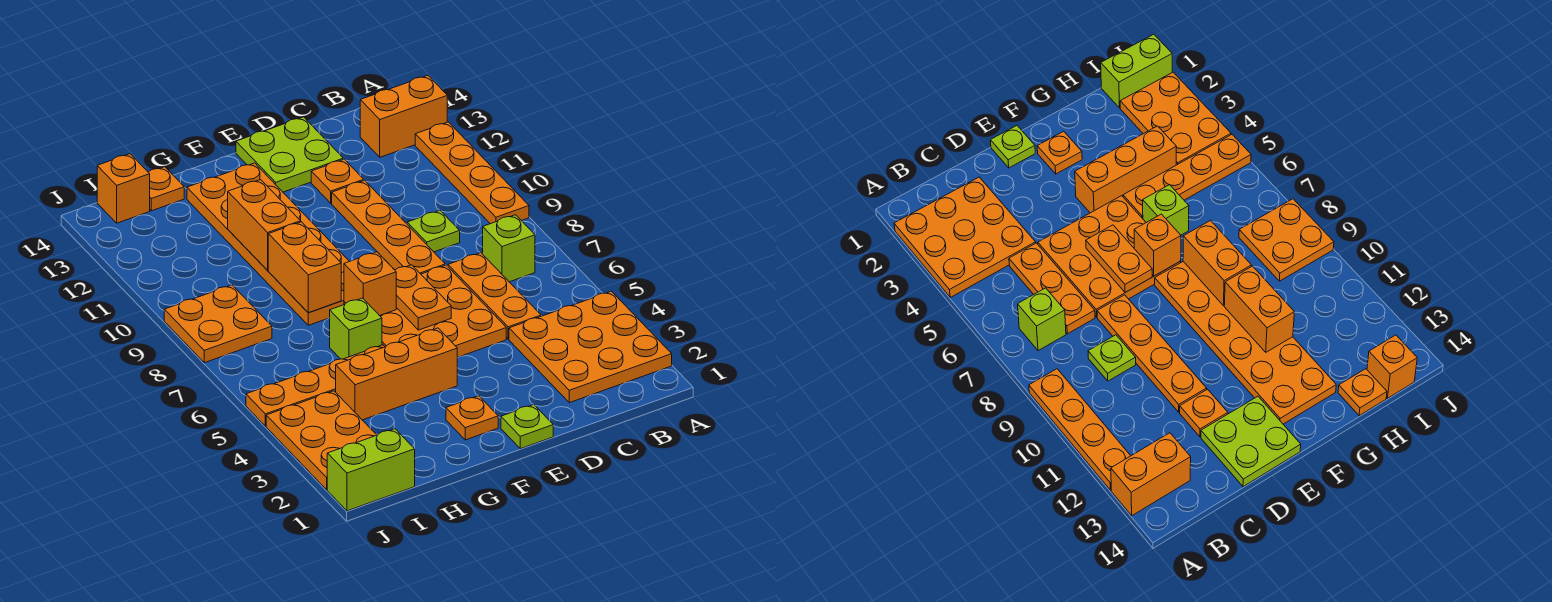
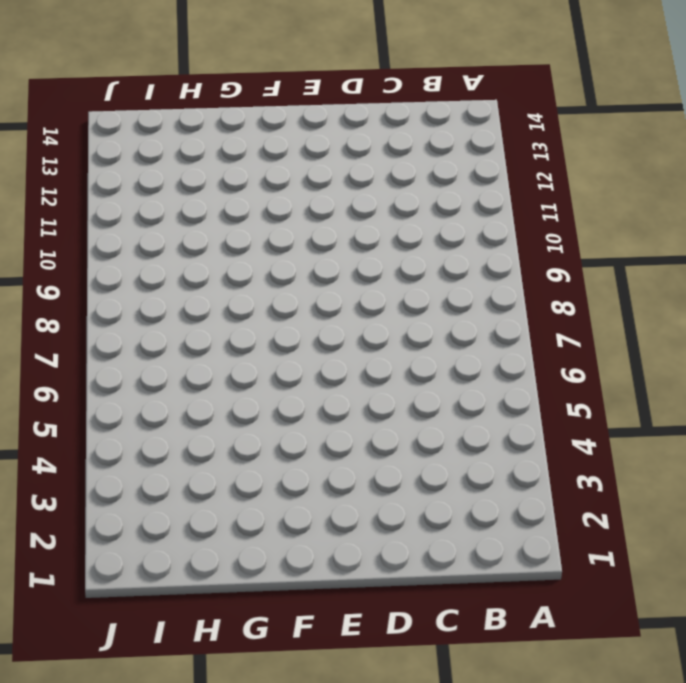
none -> orange 3x3 plate [509,291,672,403]
none -> orange 1x4 plate [415,122,529,224]
none -> orange 1x2 brick [360,75,447,157]

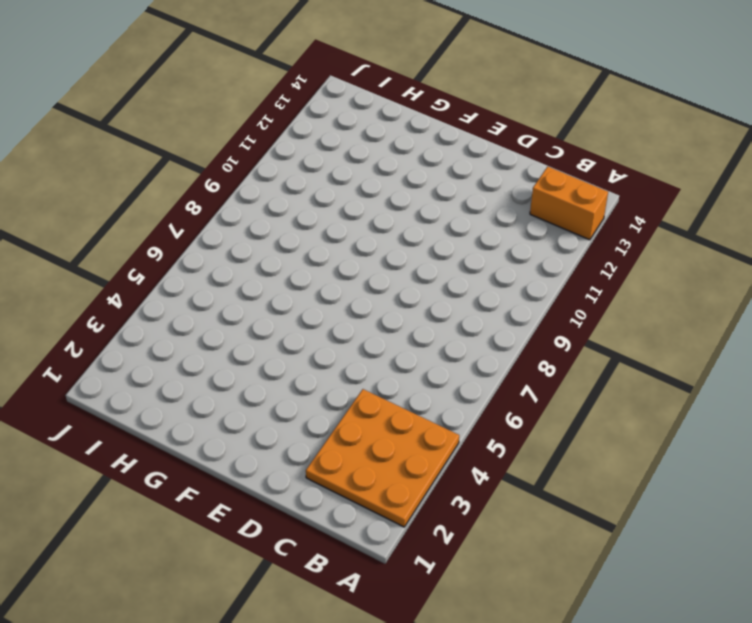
none -> orange 1x4 plate [415,122,529,224]
none -> lime 1x1 brick [483,215,535,282]
none -> orange 1x3 plate [448,253,541,339]

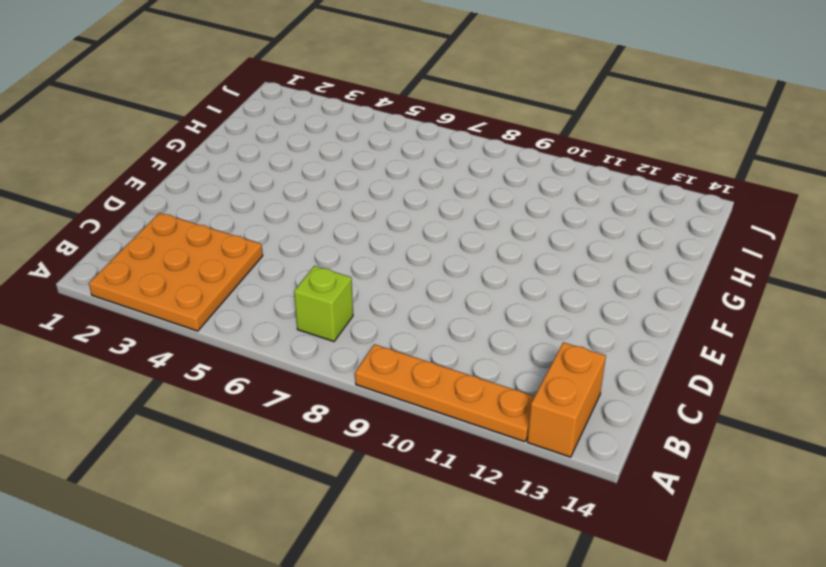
none -> orange 1x3 plate [448,253,541,339]
none -> lime 1x1 plate [407,211,460,252]
none -> orange 3x3 plate [344,265,506,357]

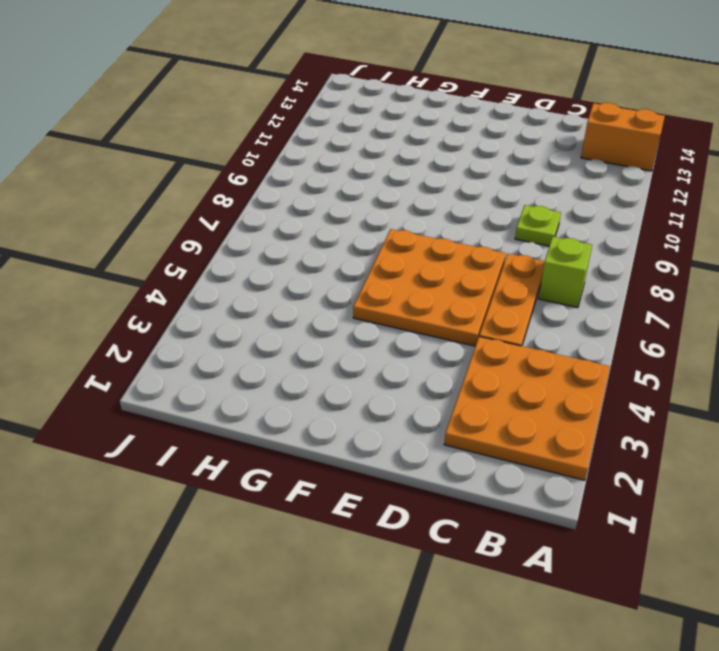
none -> orange 1x4 plate [415,122,529,224]
none -> orange 1x4 plate [332,180,445,274]
none -> orange 1x1 plate [311,159,364,203]

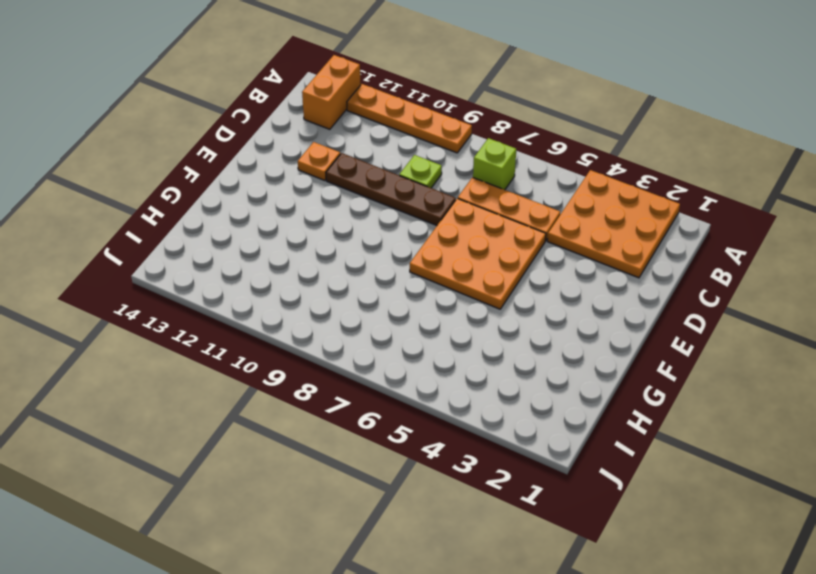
brown 1x4 plate [326,153,456,225] -> orange 1x4 plate [332,180,445,274]
none -> lime 2x2 plate [236,117,343,192]
none -> lime 1x1 plate [501,405,553,449]
none -> orange 1x1 plate [446,396,498,440]

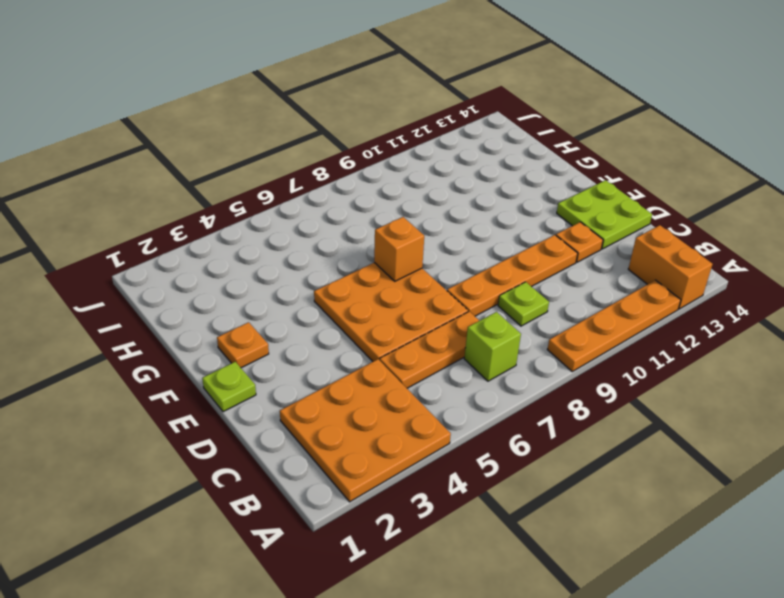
none -> orange 1x3 brick [336,328,457,420]
none -> orange 2x6 plate [187,163,349,325]
none -> orange 1x4 plate [246,345,385,426]

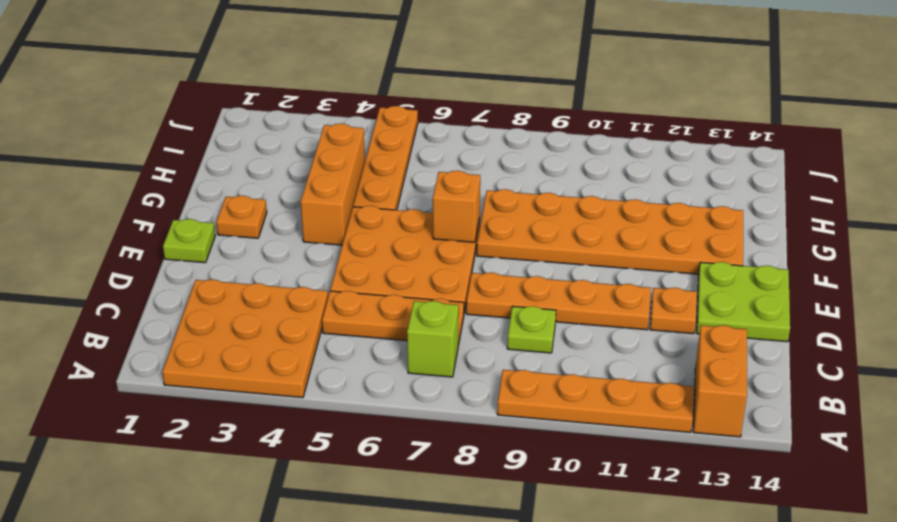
none -> lime 1x1 brick [330,298,382,359]
none -> orange 1x1 plate [148,167,184,211]
none -> lime 1x2 brick [327,429,415,511]

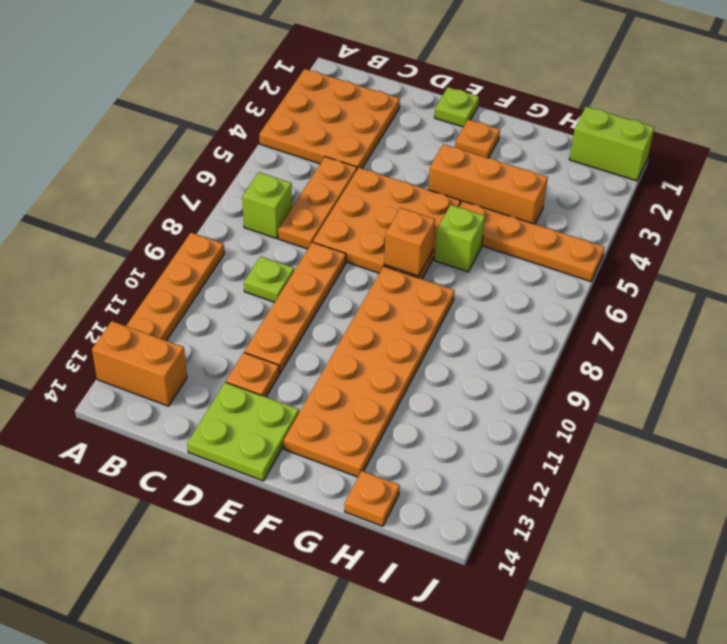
none -> orange 2x3 plate [266,391,376,490]
none -> orange 2x2 plate [164,285,272,363]
none -> orange 1x1 brick [97,154,150,223]

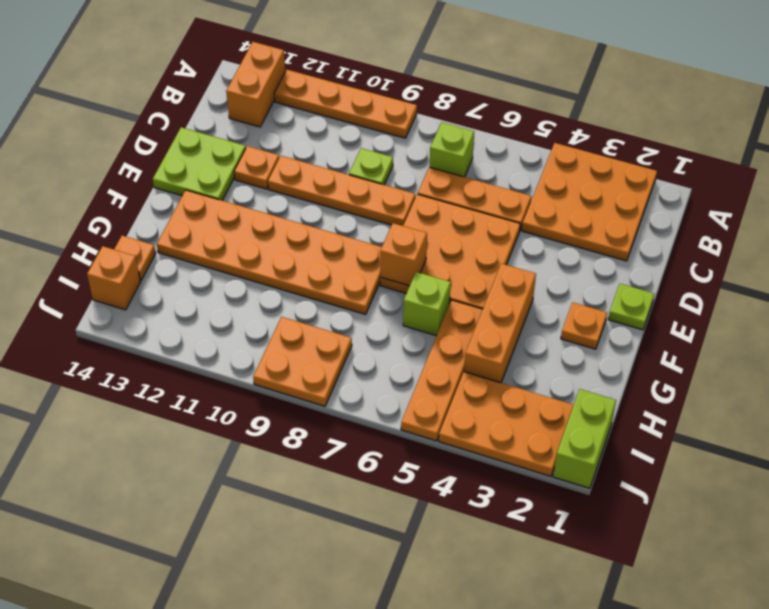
none -> orange 1x2 plate [395,265,451,330]
none -> orange 1x2 brick [268,222,341,313]
none -> orange 1x2 brick [228,180,301,270]

